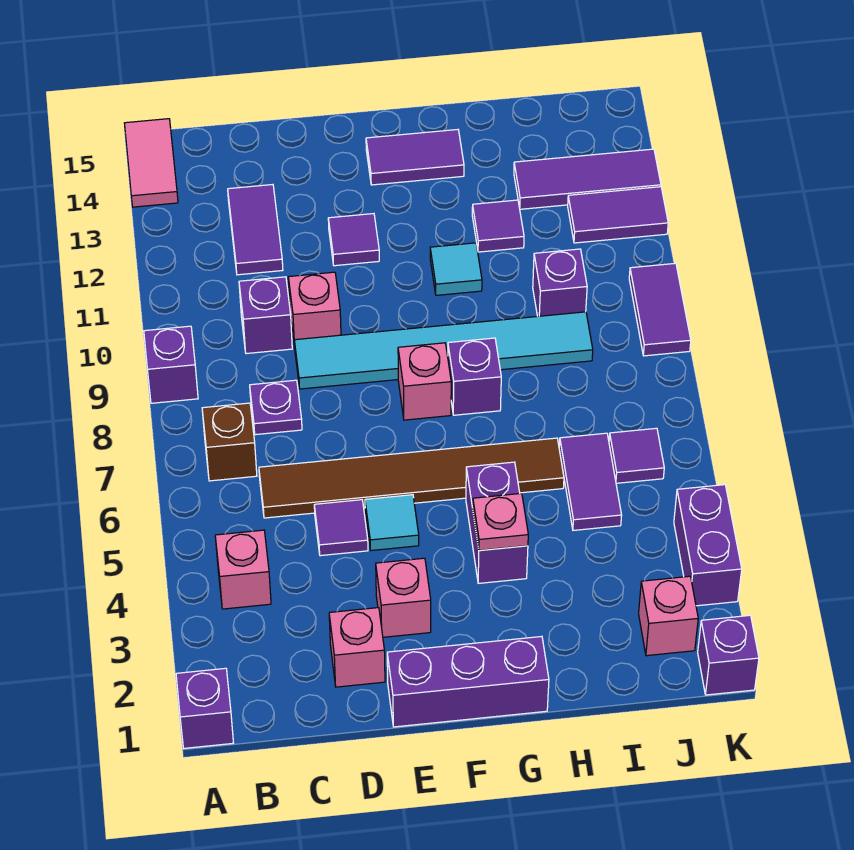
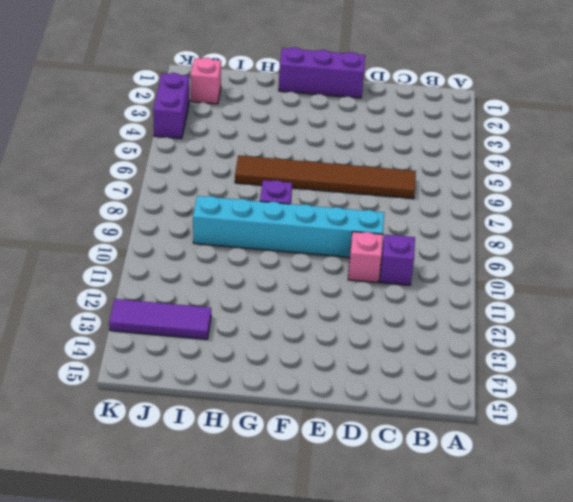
cyan 1x6 brick [193,196,384,257] -> cyan 1x6 tile [294,312,593,389]
none -> purple 1x1 brick [176,668,233,748]
none -> purple 1x1 brick [144,326,198,403]
none -> pink 1x2 tile [124,119,178,207]
none -> pink 1x1 brick [215,530,271,609]

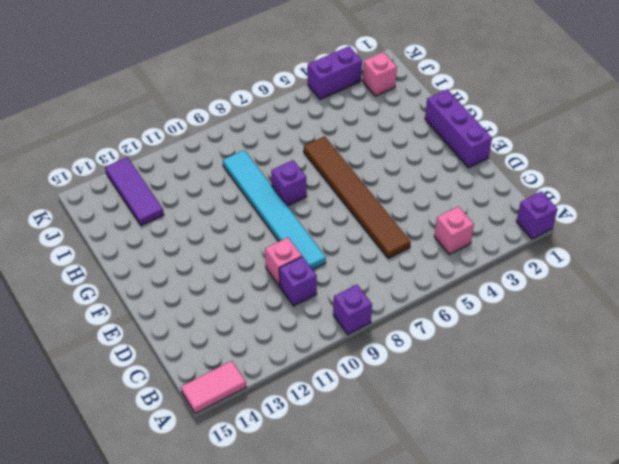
none -> brown 1x1 brick [202,403,257,481]
none -> purple 1x1 plate [250,380,302,435]
none -> purple 1x2 tile [228,185,283,275]
none -> pink 1x1 brick [329,608,385,687]

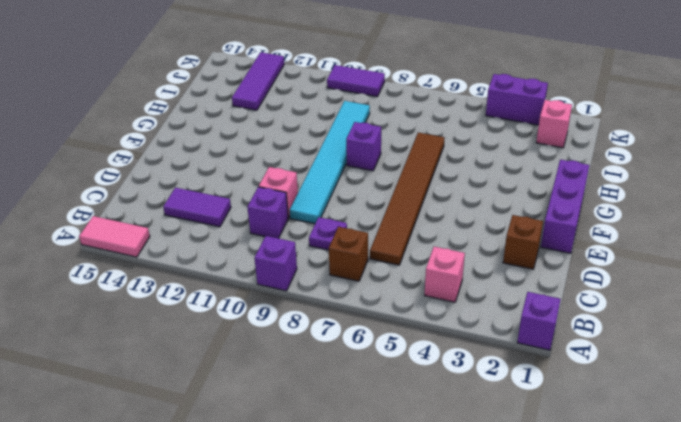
brown 1x1 brick [503,215,543,269] -> pink 1x1 brick [329,608,385,687]
none -> purple 1x1 tile [314,500,368,556]
none -> pink 1x1 brick [376,558,431,637]
none -> cyan 1x1 tile [365,495,419,551]
none -> purple 1x1 tile [328,214,379,266]

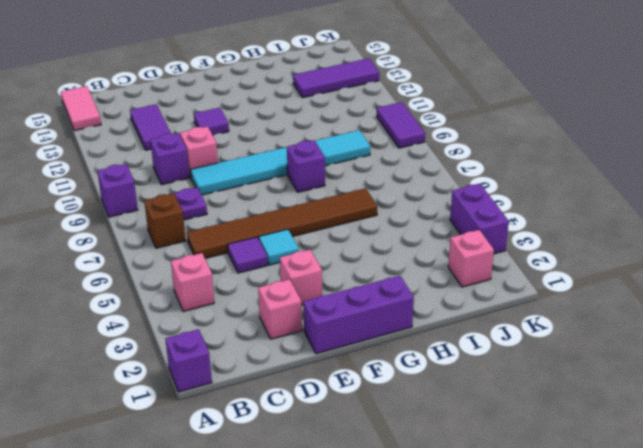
none -> pink 1x1 brick [398,343,451,420]
none -> purple 1x2 tile [366,130,464,185]
none -> purple 1x2 brick [466,462,528,583]
none -> cyan 1x1 tile [430,243,482,295]

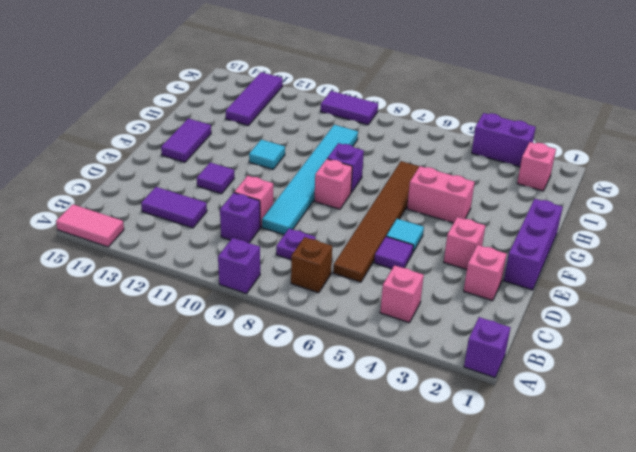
pink 1x2 brick [407,166,475,223] -> purple 1x2 brick [466,462,528,583]
none -> purple 1x1 tile [472,200,524,252]
none -> purple 1x2 tile [559,433,622,530]
none -> purple 1x1 brick [533,249,587,316]
none -> purple 1x1 tile [609,428,664,483]

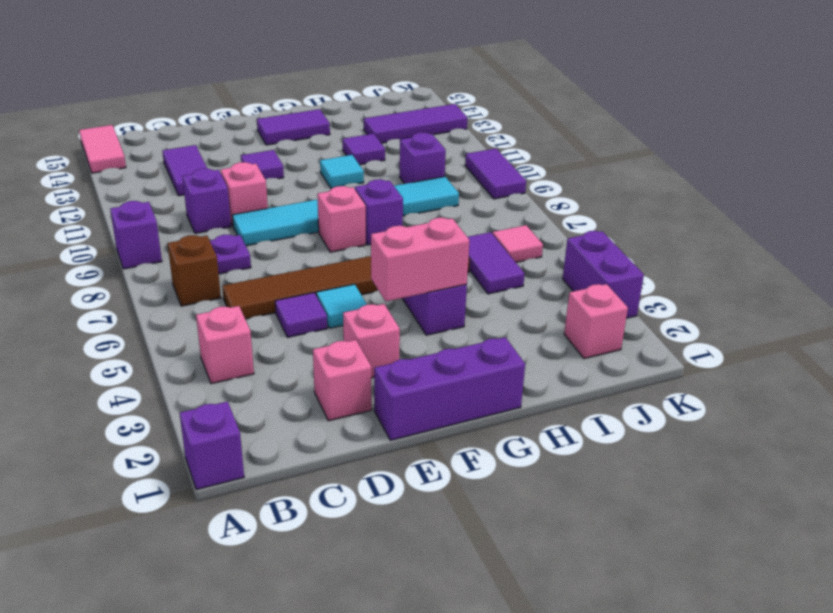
pink 1x2 brick [371,218,469,301] -> pink 1x1 plate [473,493,528,550]
pink 1x1 tile [492,225,543,262] -> purple 1x1 tile [609,428,664,483]
none -> purple 1x2 tile [568,187,668,243]
none -> purple 1x1 brick [698,615,759,695]

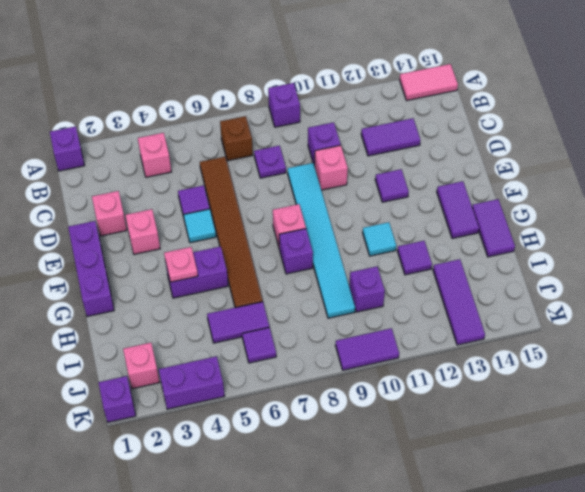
purple 1x2 tile [472,199,515,257] -> purple 1x2 tile moved to [568,187,668,243]

